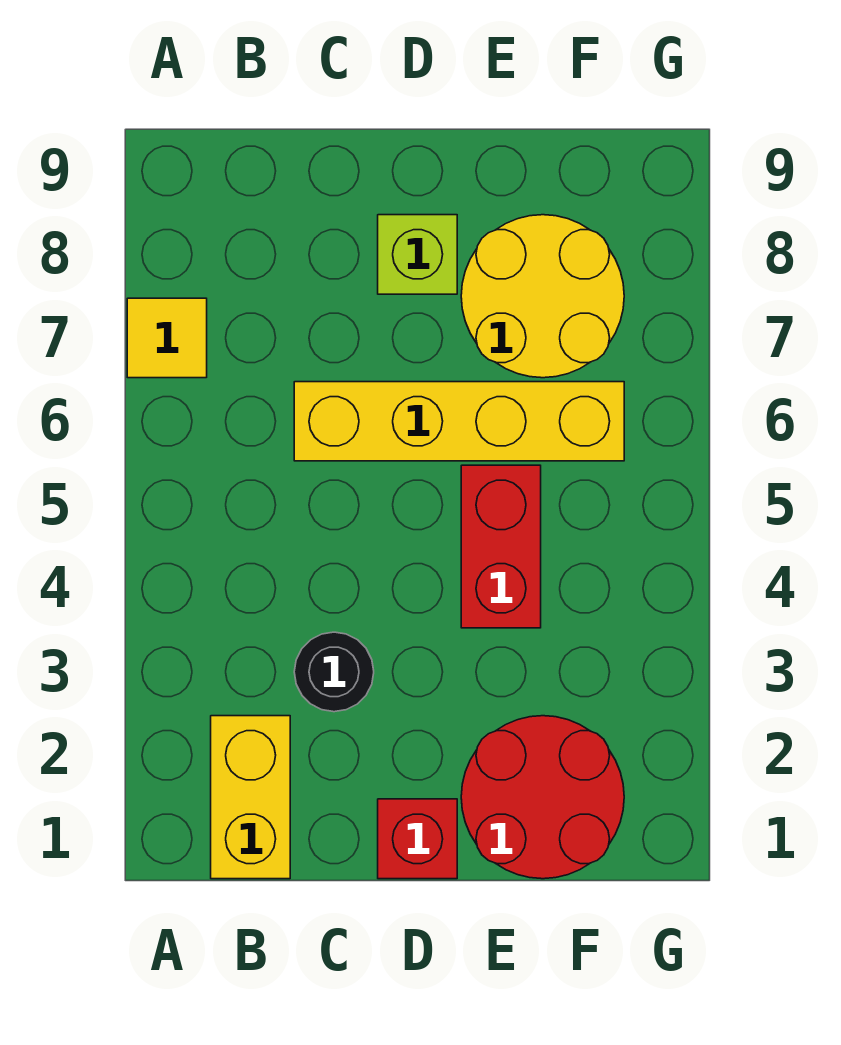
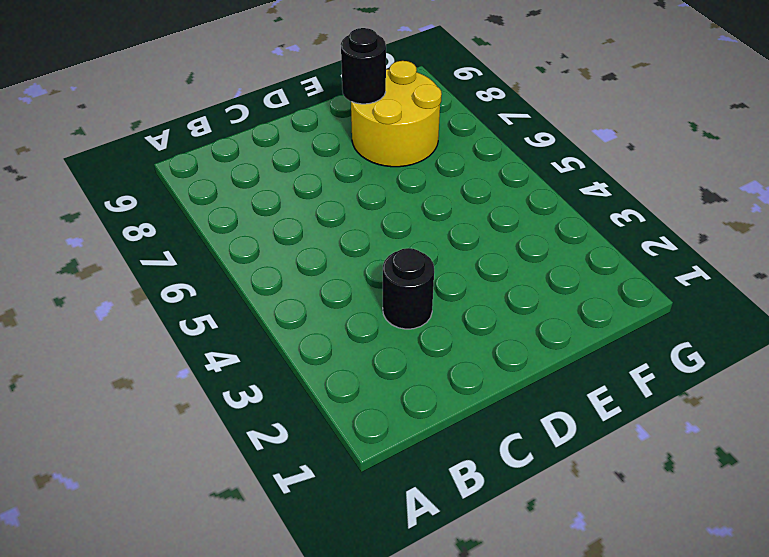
black 1x1 round brick [341,28,386,104] -> none
none -> yellow 1x1 tile [127,298,207,378]
none -> yellow 1x2 brick [211,716,290,879]

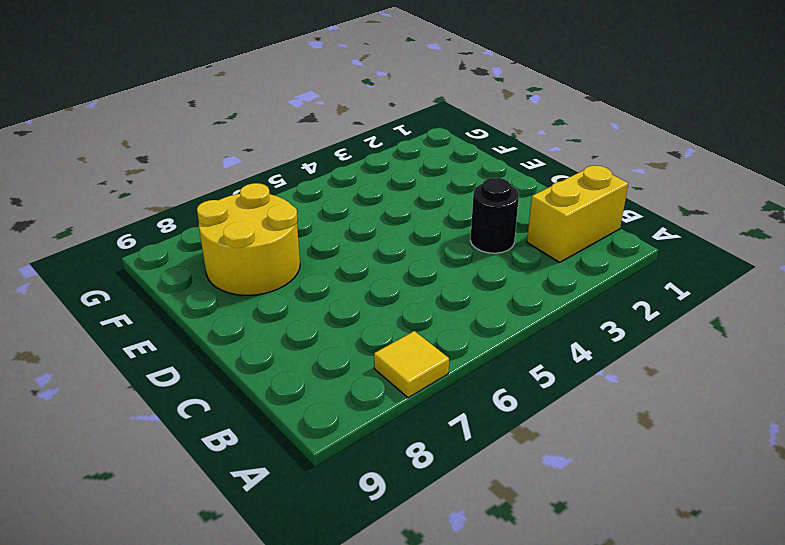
none -> yellow 1x4 brick [294,382,624,461]
none -> red 1x1 brick [378,799,457,879]

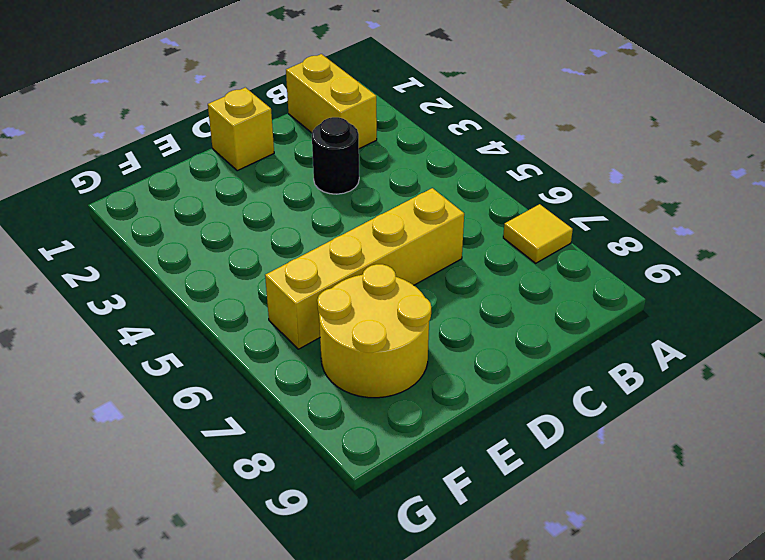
yellow 1x1 brick [208,87,274,171] -> red 1x1 brick [378,799,457,879]
none -> lime 1x1 brick [378,215,457,294]
none -> red 2x2 round brick [461,716,624,879]

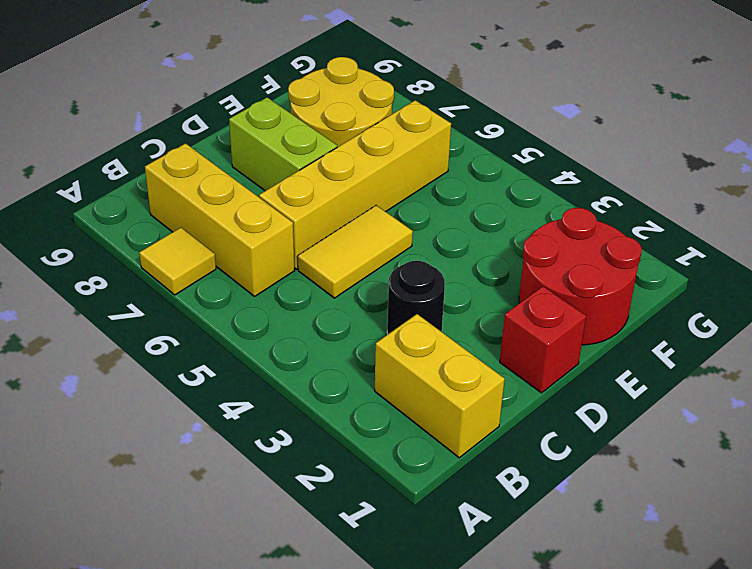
yellow 1x3 brick [145,143,295,296] -> none
yellow 1x2 tile [298,205,413,298] -> none
lime 1x2 brick [229,97,337,191] -> lime 1x1 brick [378,215,457,294]
none -> red 1x2 brick [461,465,541,628]

